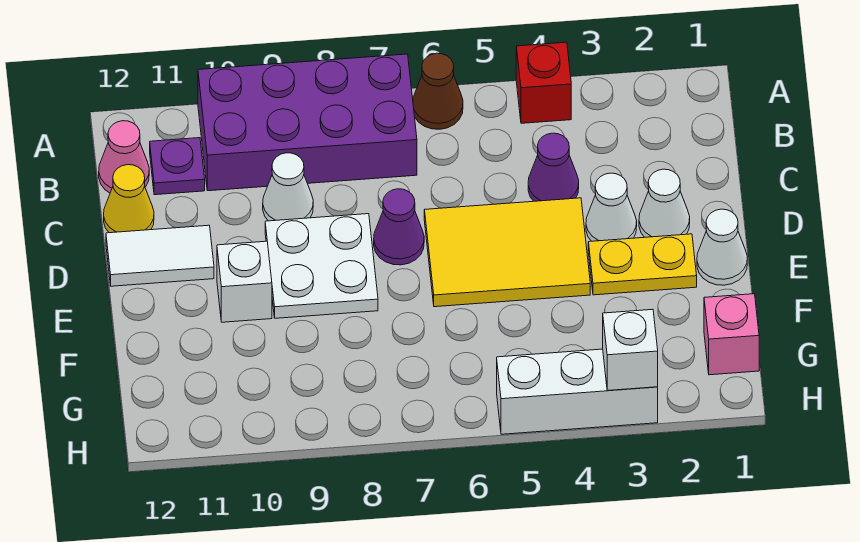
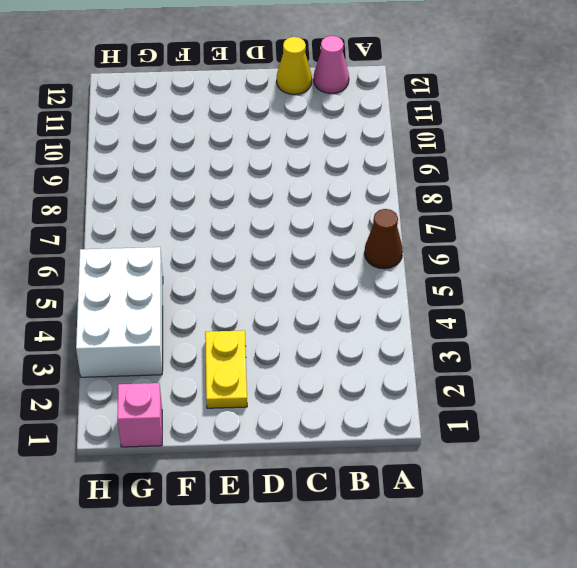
white 2x3 brick [76,247,163,377] -> white 1x3 brick [497,349,658,434]
none -> red 1x1 brick [516,42,571,123]
none -> purple 2x4 brick [198,54,417,191]
none -> purple 1x1 plate [150,138,205,195]

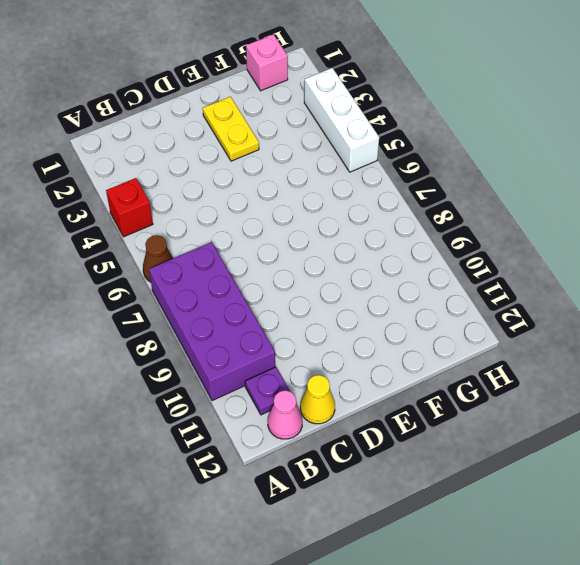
none -> purple 1x1 cone [528,133,579,201]
none -> white 1x1 cone [263,153,313,221]
none -> white 1x1 cone [639,169,690,237]

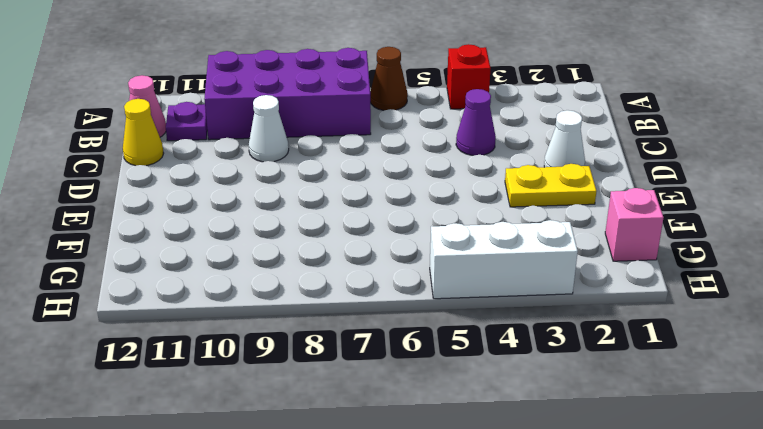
none -> white 1x1 cone [586,173,637,241]
none -> yellow 2x3 tile [424,198,590,307]
none -> purple 1x1 cone [374,189,424,265]

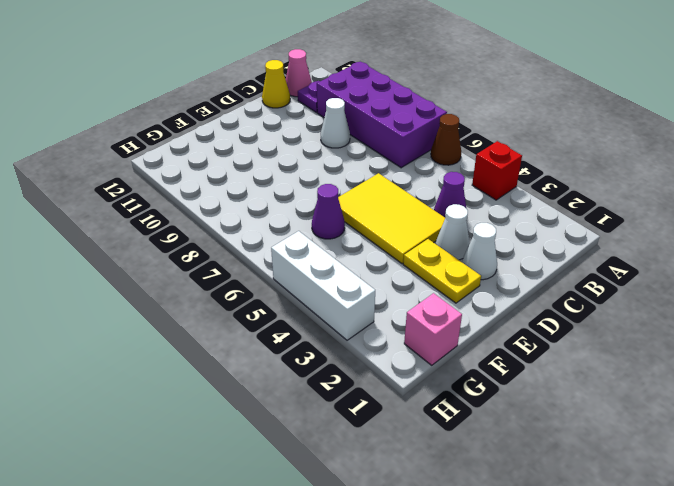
purple 1x1 cone [312,184,345,239] -> purple 1x1 cone moved to [374,189,424,265]
none -> white 2x2 plate [265,214,378,318]
none -> white 1x2 tile [106,225,214,286]
none -> white 1x1 cone [697,209,747,285]

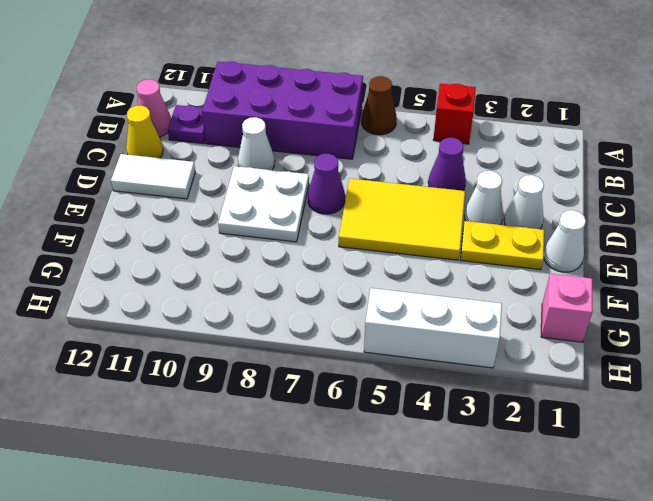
none -> white 1x1 brick [217,241,272,322]
none -> white 1x1 brick [603,309,658,390]

